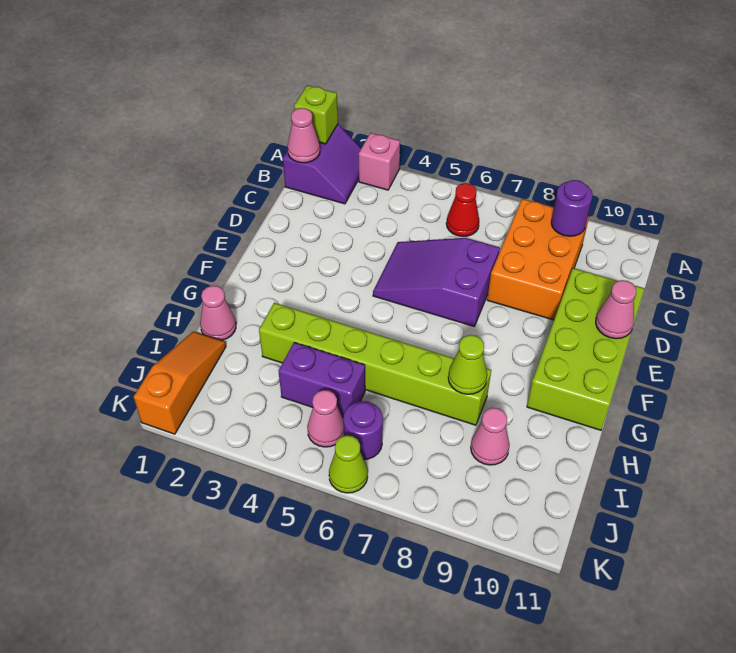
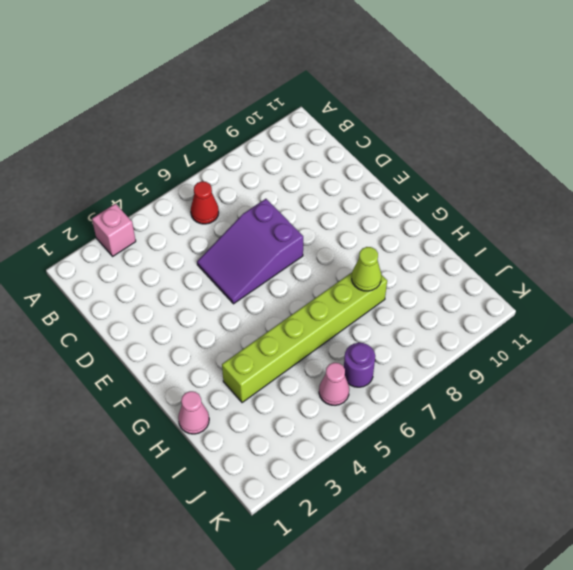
none -> purple 2x2 slope [283,124,361,204]
none -> orange 2x3 brick [487,199,589,320]
none -> lime 2x4 brick [527,268,644,430]

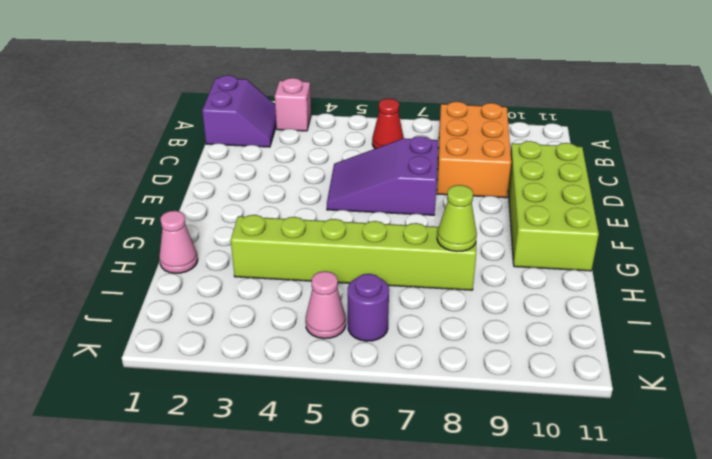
none -> orange 1x3 slope [134,331,226,434]
none -> purple 1x2 brick [279,342,365,417]
none -> pink 1x1 cone [471,408,510,465]

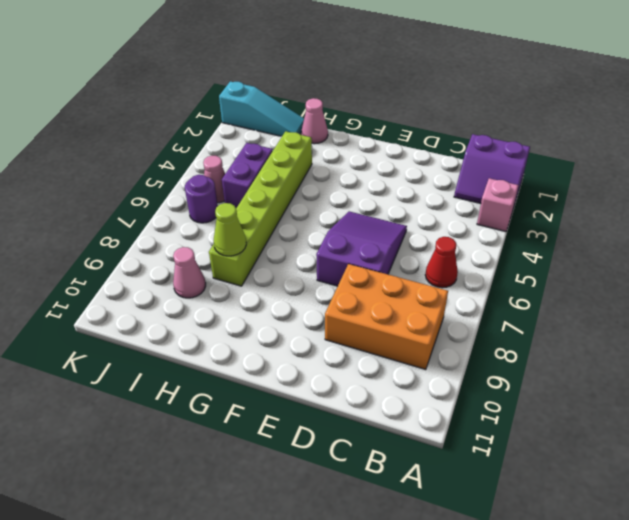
cyan 1x3 slope [219,81,304,136] -> orange 1x3 slope [134,331,226,434]
none -> lime 2x4 brick [527,268,644,430]
none -> lime 1x1 cone [329,436,368,493]
none -> lime 1x1 brick [294,85,338,144]

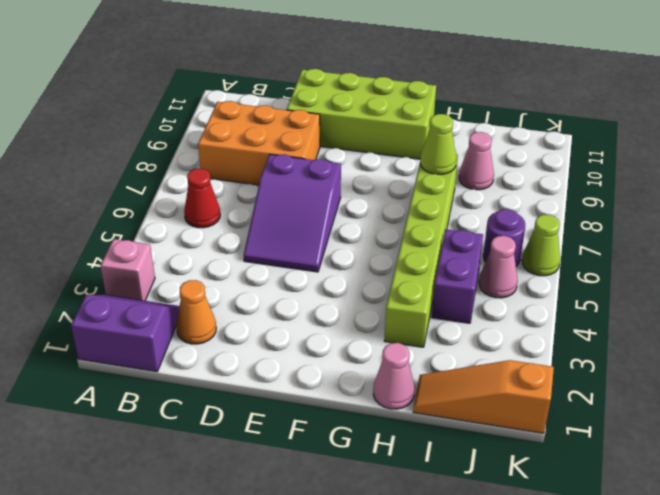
orange 1x1 cone [176,280,216,344] -> none
none -> lime 1x1 brick [294,85,338,144]
none -> pink 1x1 cone [288,108,320,163]
none -> purple 1x1 round brick [551,180,593,236]

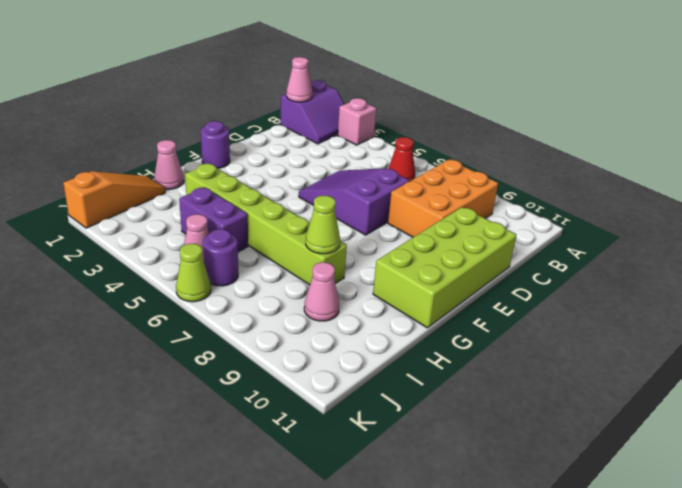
purple 1x1 round brick [201,121,230,168] -> purple 1x1 round brick moved to [551,180,593,236]
none -> lime 1x1 brick [294,85,338,144]
none -> pink 1x1 cone [596,280,636,339]

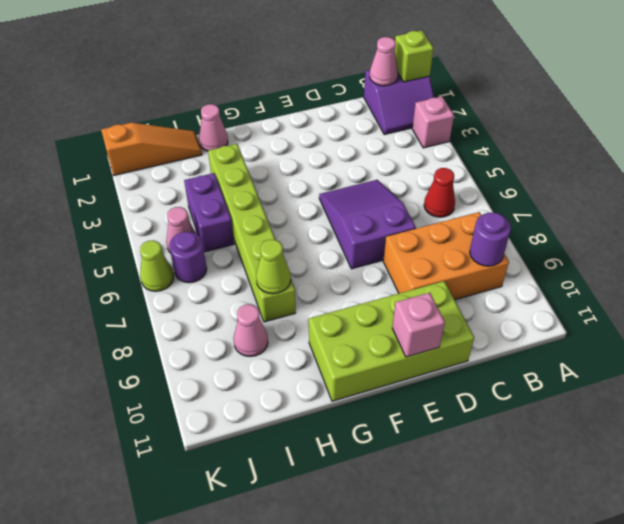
pink 1x1 brick [392,293,445,357] -> pink 1x1 cone [596,280,636,339]

